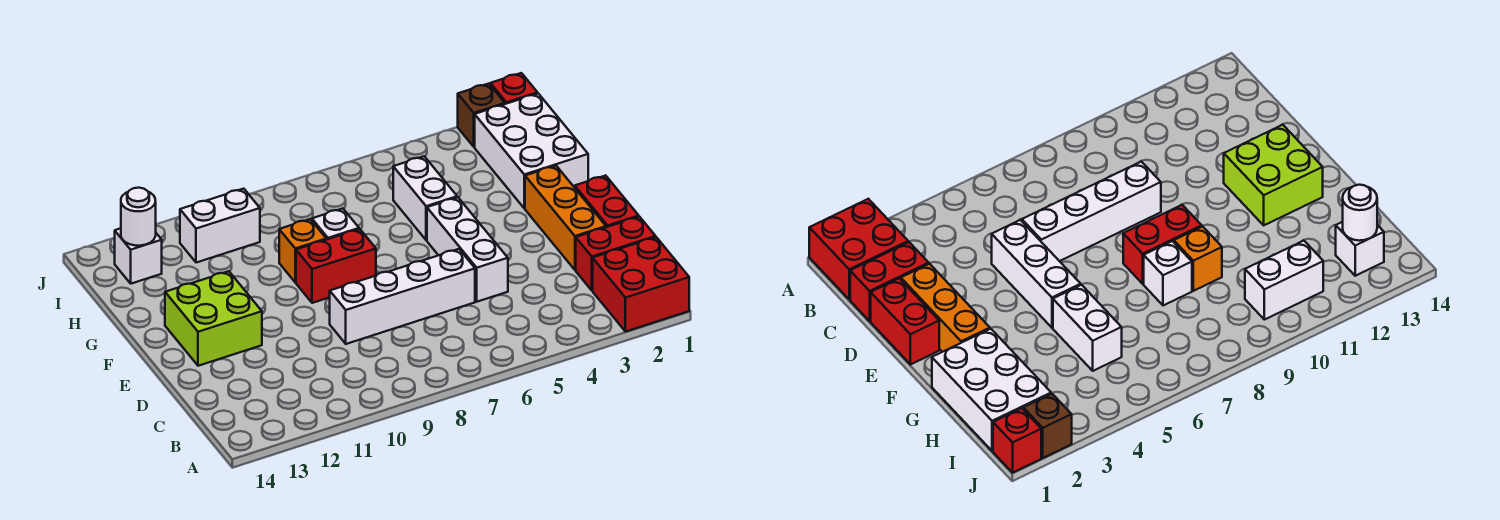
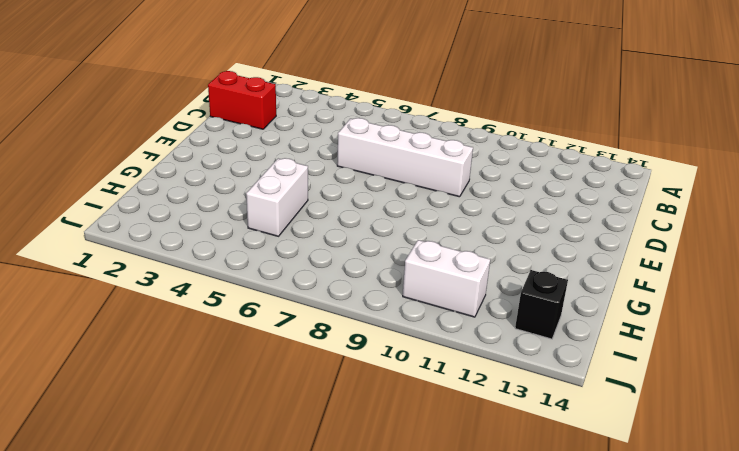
black 1x1 brick [515,270,568,339] -> white 1x1 brick [115,228,162,284]
none -> red 2x2 brick [593,237,689,332]
none -> red 1x2 brick [575,176,639,227]
none -> orange 1x3 brick [525,166,606,270]

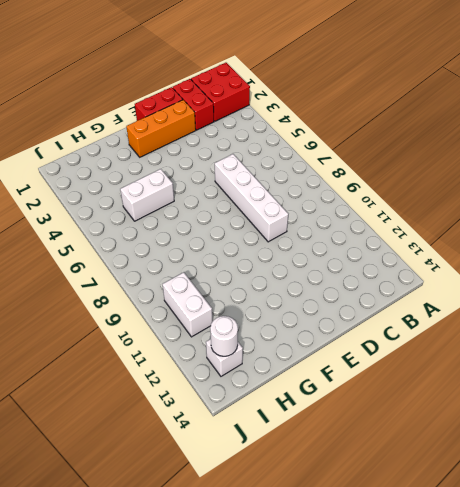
none -> white 1x3 brick [427,197,508,302]
none -> lime 2x2 brick [165,271,262,366]
none -> red 1x2 brick [296,229,376,303]

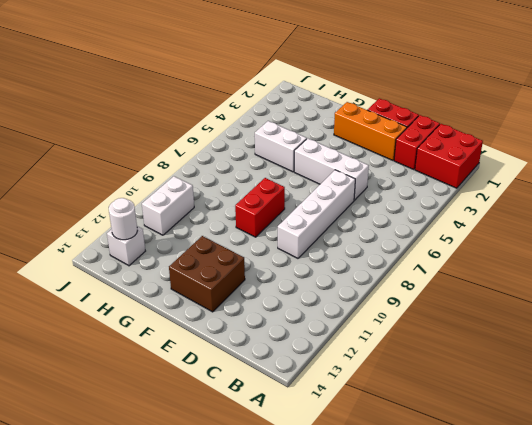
brown 2x2 brick [169,236,245,312] -> lime 2x2 brick [165,271,262,366]
none -> white 2x3 brick [475,94,588,208]
none -> white 1x1 brick [312,209,359,240]
none -> orange 1x1 brick [279,219,326,282]

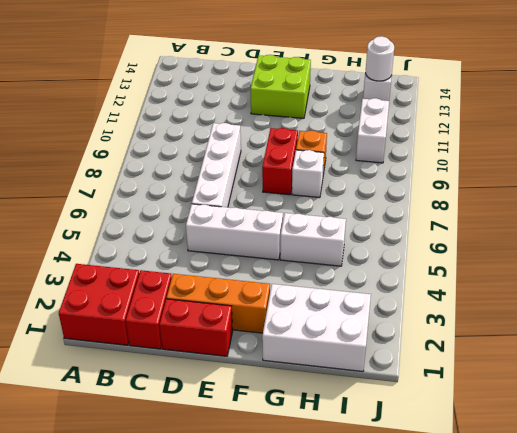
none -> red 1x1 brick [490,73,538,104]
none -> brown 1x1 brick [458,84,505,147]

